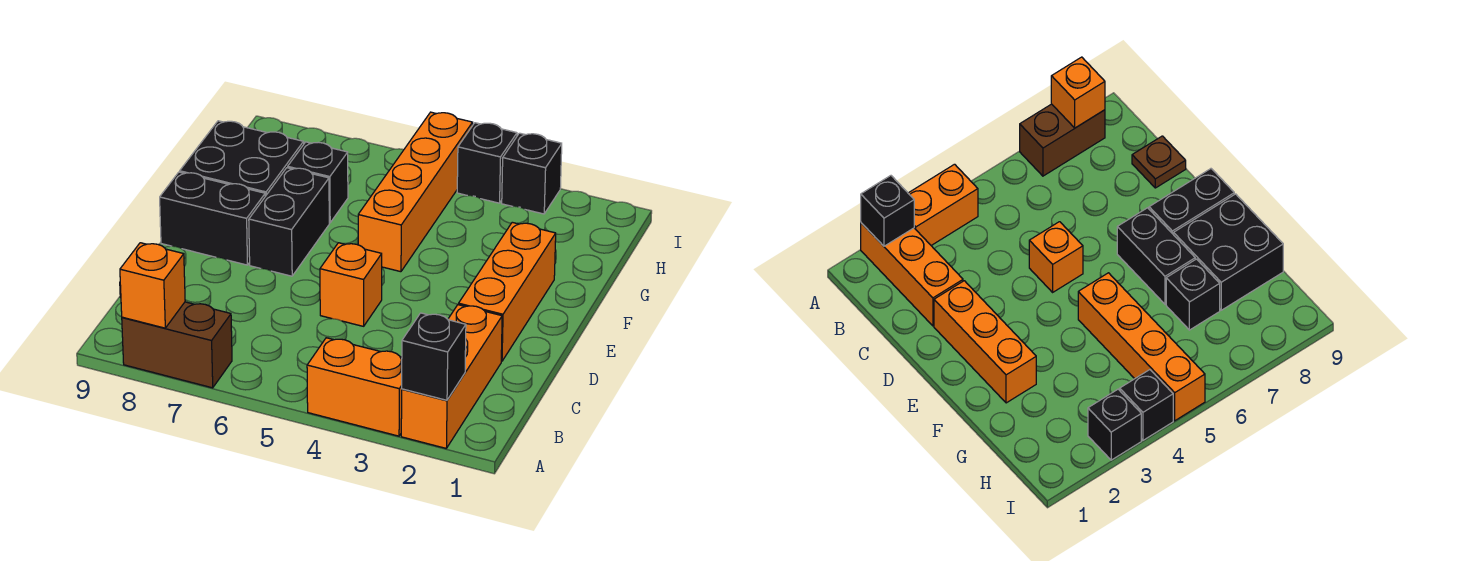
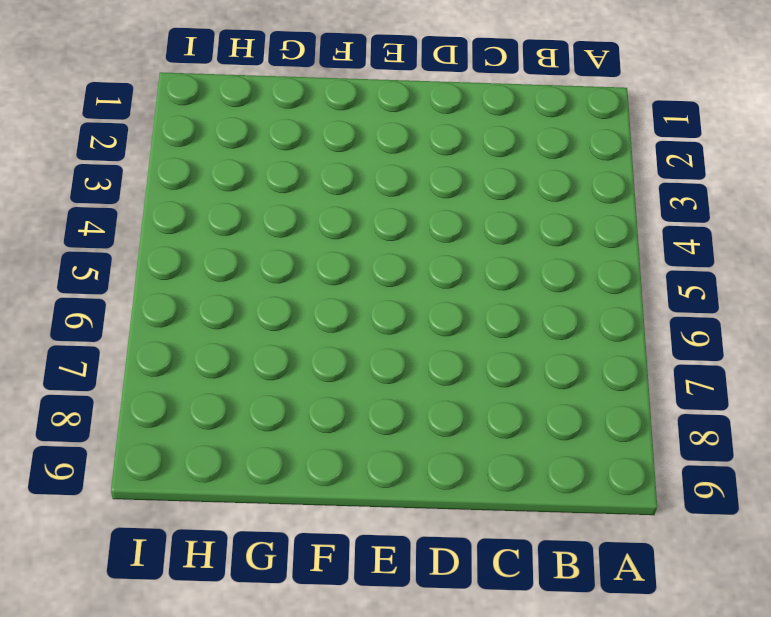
none -> orange 1x3 brick [401,305,502,448]
none -> orange 1x2 brick [307,338,402,436]
none -> brown 1x2 brick [122,302,232,388]

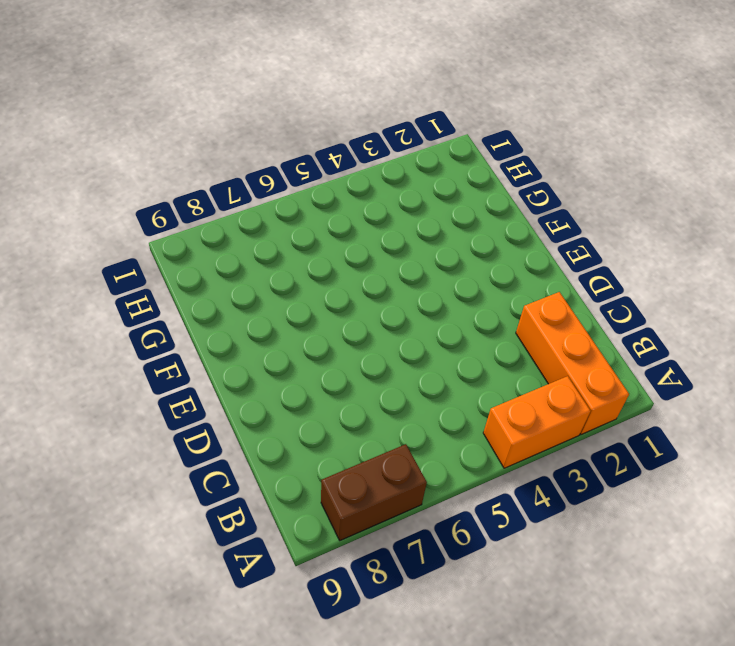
none -> brown 1x1 plate [1132,136,1186,188]
none -> orange 1x3 brick [459,222,556,361]
none -> orange 1x1 brick [320,243,382,326]

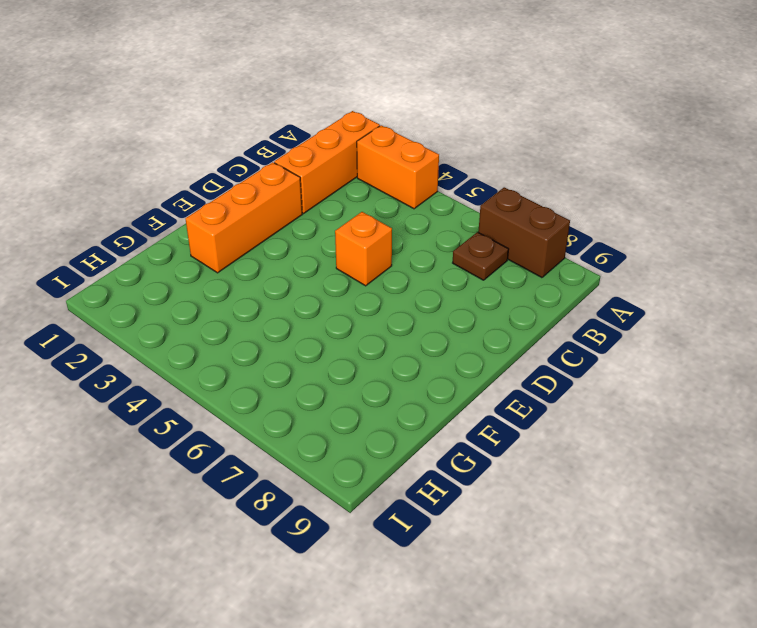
brown 1x1 plate [453,232,508,280] -> brown 1x1 plate moved to [1132,136,1186,188]
none -> black 1x2 brick [249,168,329,276]
none -> black 1x2 brick [160,172,265,265]
none -> orange 1x4 brick [358,112,473,272]

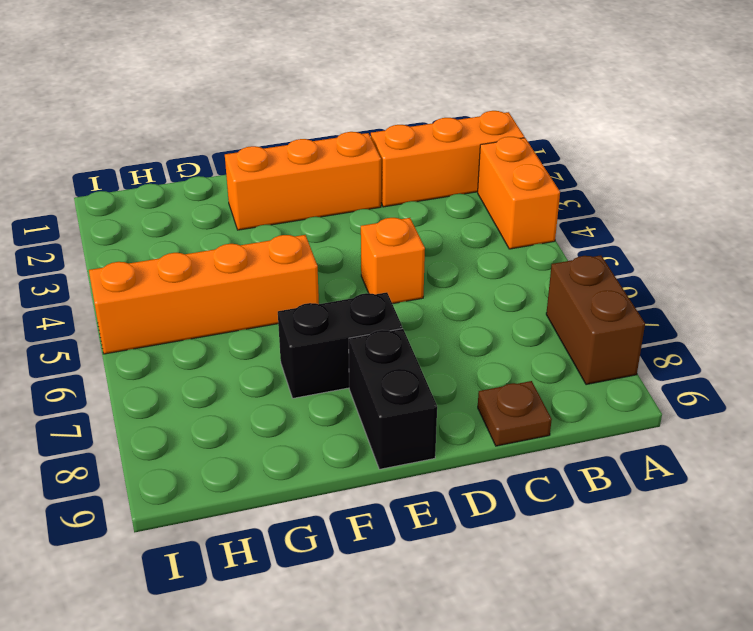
none -> black 2x2 brick [180,121,304,196]
none -> black 1x1 brick [288,142,348,223]
none -> black 1x1 brick [502,133,562,214]

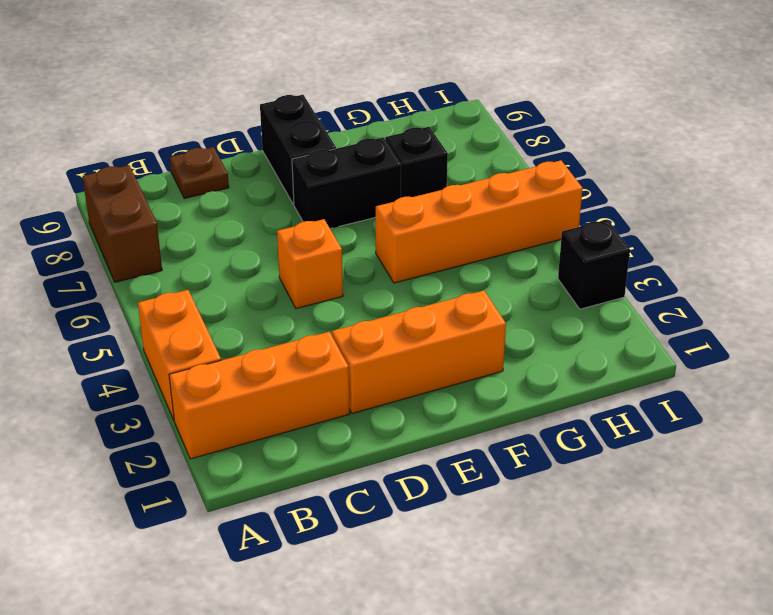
none -> black 2x2 brick [180,121,304,196]
none -> black 1x1 brick [457,123,517,203]
none -> black 1x1 brick [402,313,466,400]

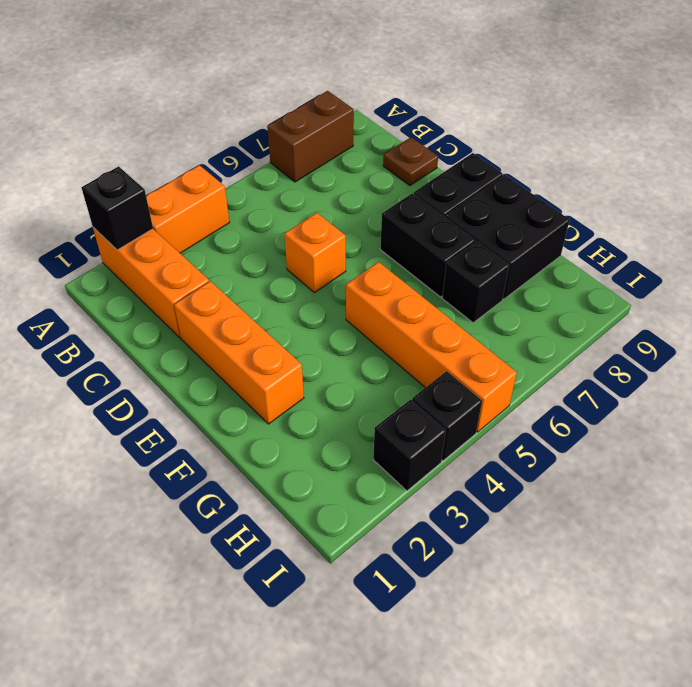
none -> orange 1x1 brick [120,243,185,328]

